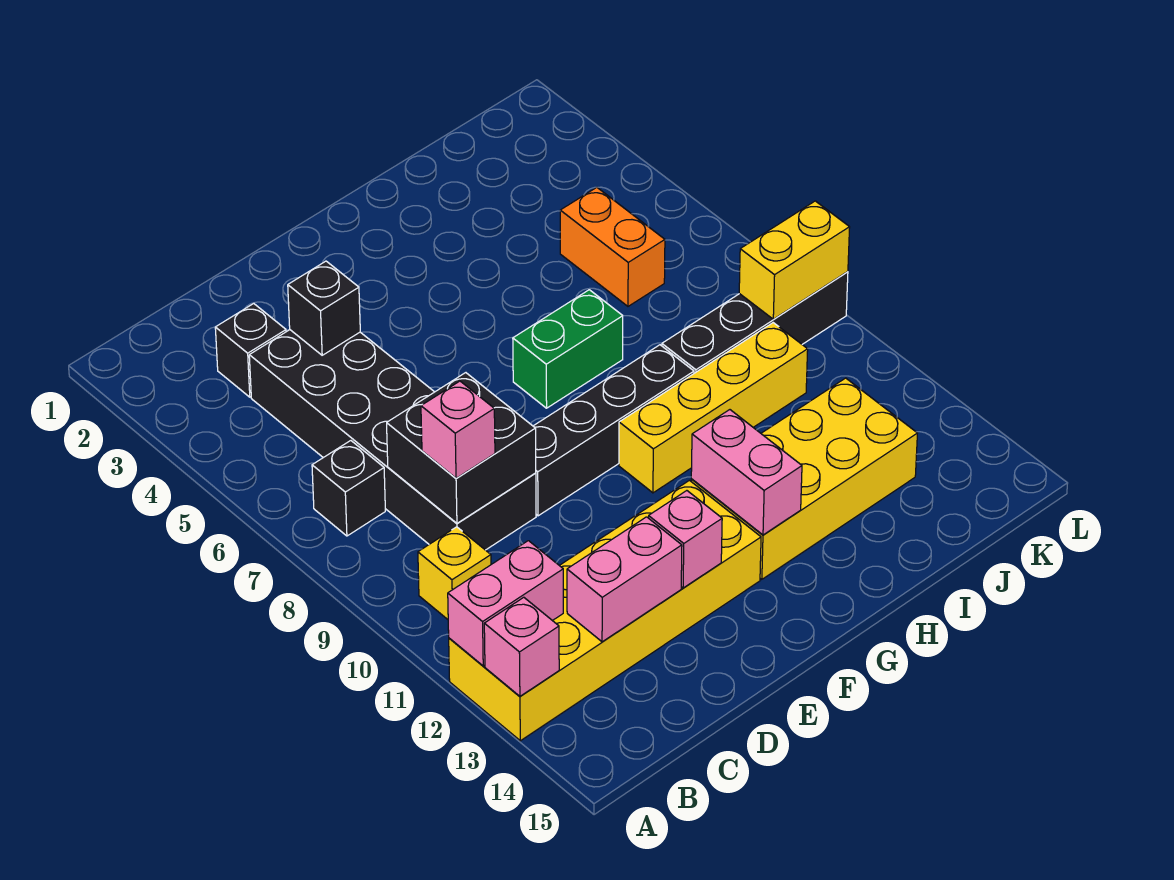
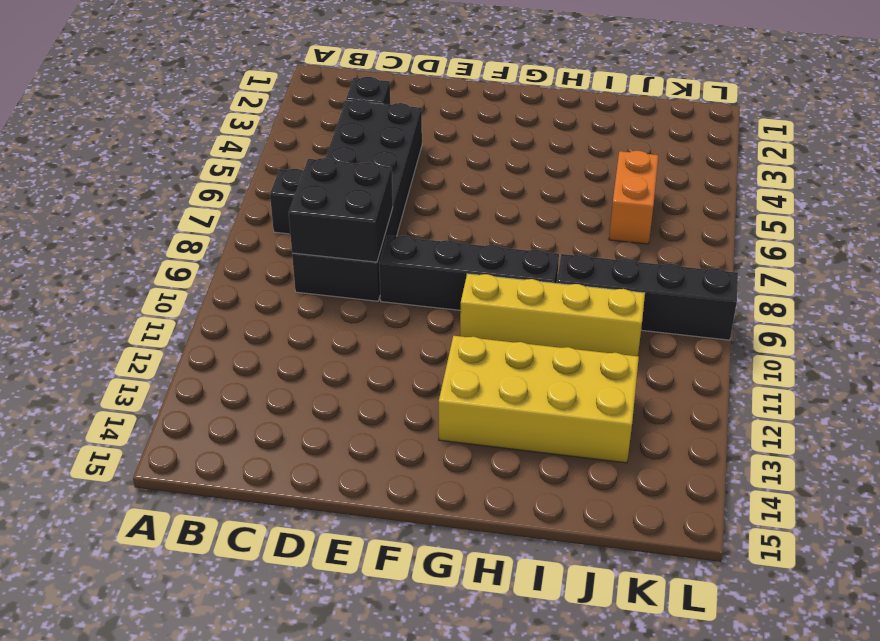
none -> yellow 2x6 brick [449,480,761,741]
none -> yellow 1x1 brick [418,527,491,619]
none -> green 1x2 brick [513,290,623,408]

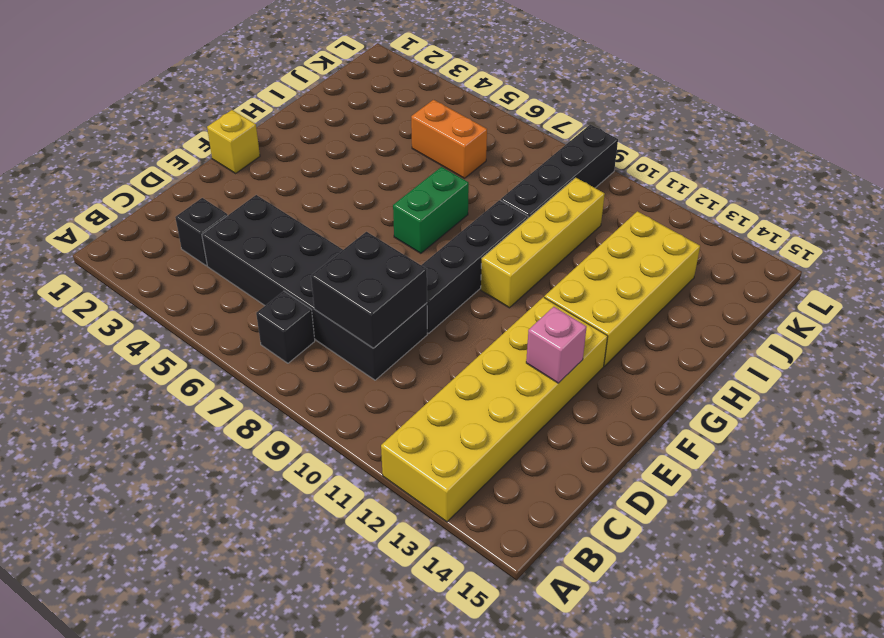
yellow 1x1 brick [207,110,260,173] -> yellow 1x1 brick moved to [418,527,491,619]
none -> pink 1x2 brick [448,541,563,666]
none -> pink 1x1 brick [484,597,559,696]
none -> pink 1x2 brick [567,517,682,642]

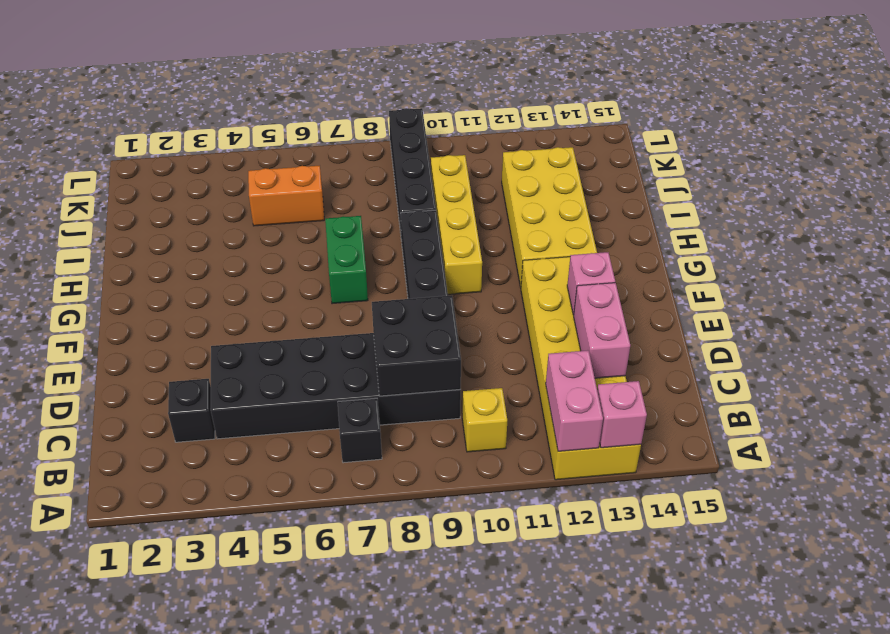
none -> black 1x1 brick [288,261,360,355]
none -> pink 1x2 brick [691,410,802,535]
none -> yellow 1x2 brick [739,201,850,319]

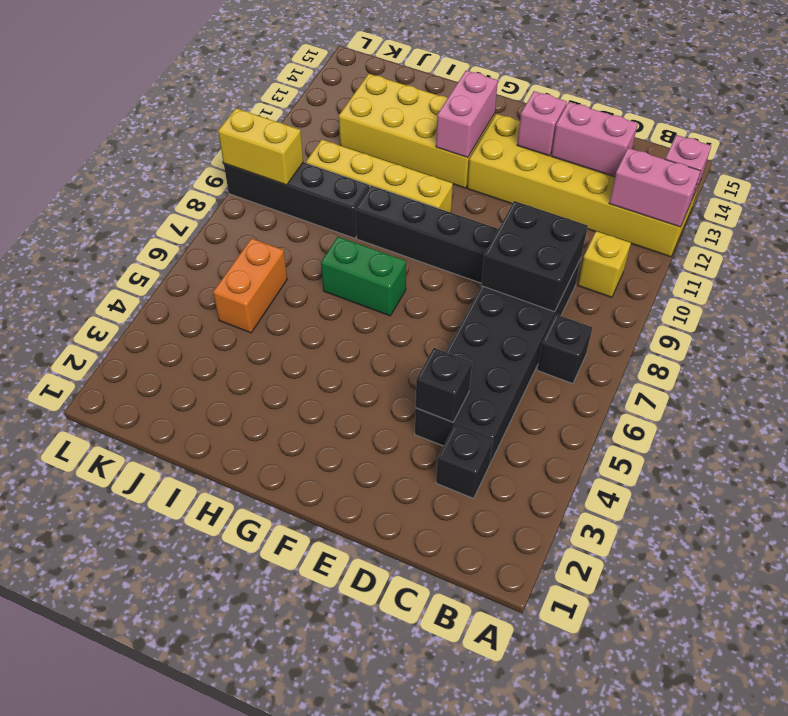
none -> pink 1x1 brick [421,381,495,478]

